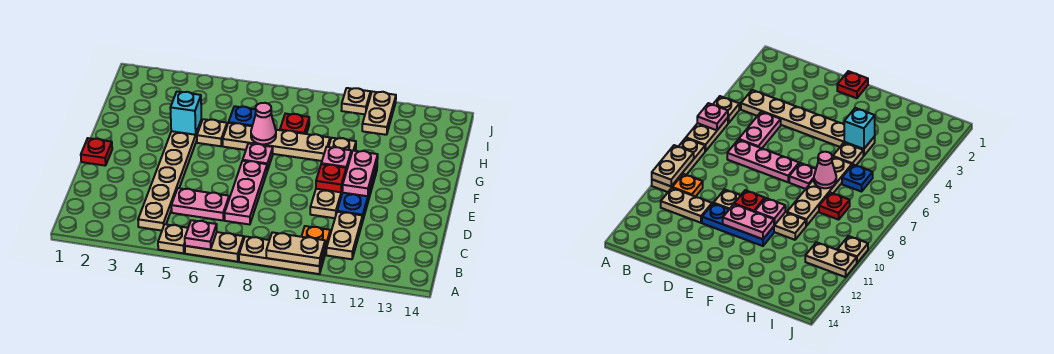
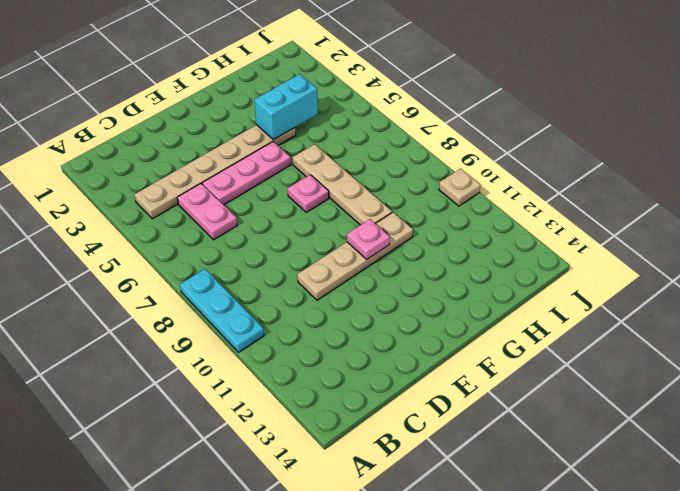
cyan 1x3 plate [180,269,264,352] -> tan 1x3 plate [239,236,325,274]
pink 1x3 plate [202,142,291,205] -> pink 1x3 plate moved to [225,161,267,225]
cyan 1x2 brick [254,74,318,140] -> cyan 1x1 brick [170,92,201,135]
none -> tan 1x1 plate [158,224,188,253]
none -> tan 1x2 plate [185,232,244,262]
none -> orange 1x1 plate [301,226,330,254]

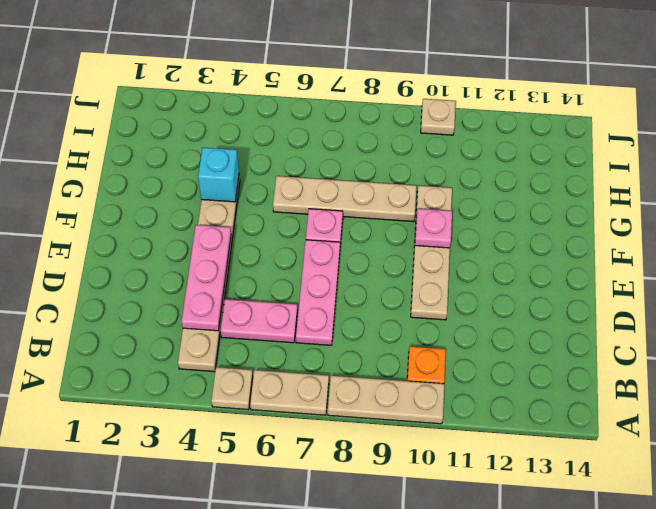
pink 1x3 plate [181,225,231,331] -> none
none -> tan 1x2 plate [326,212,363,259]
none -> blue 1x3 plate [337,165,377,222]
none -> red 1x1 plate [81,138,112,166]

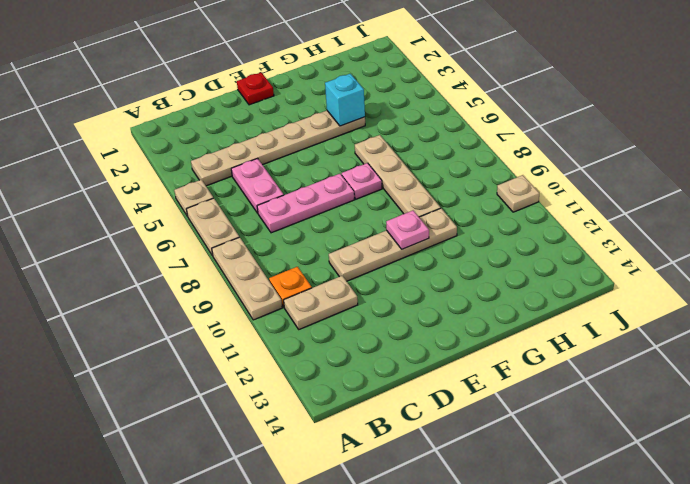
none -> blue 1x3 plate [337,165,377,222]
none -> tan 1x1 plate [197,119,227,146]
none -> blue 1x1 plate [229,106,256,126]

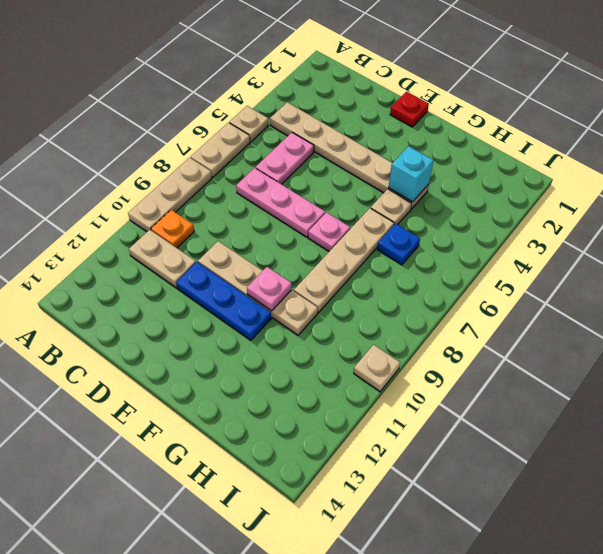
none -> red 1x1 plate [280,114,309,134]
none -> tan 1x2 plate [362,92,396,135]
none -> pink 1x1 plate [185,220,217,249]

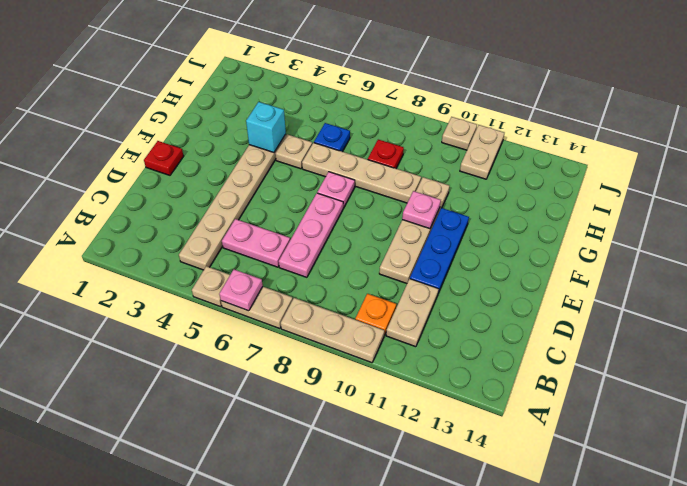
none -> tan 1x2 plate [266,232,325,266]
none -> red 1x1 plate [316,164,346,192]
none -> pink 1x2 plate [342,151,378,196]

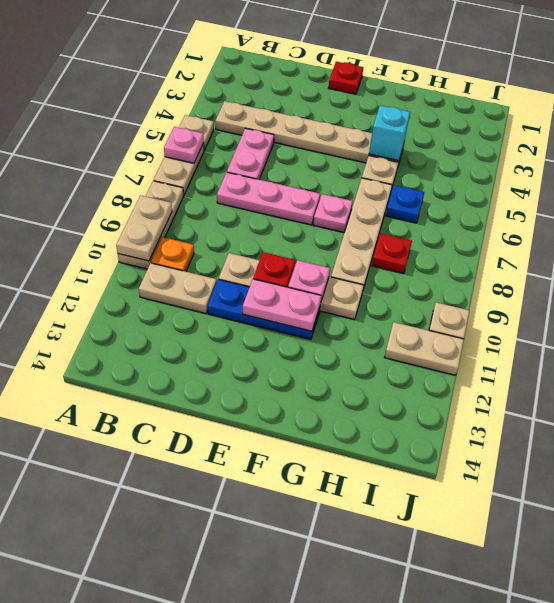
none -> pink 1x1 cone [251,103,276,144]

